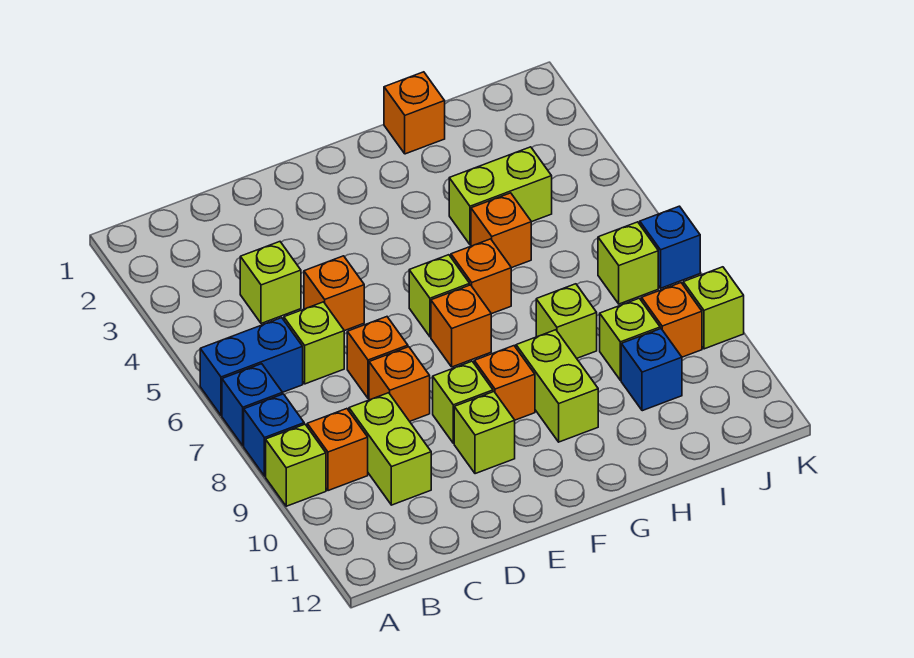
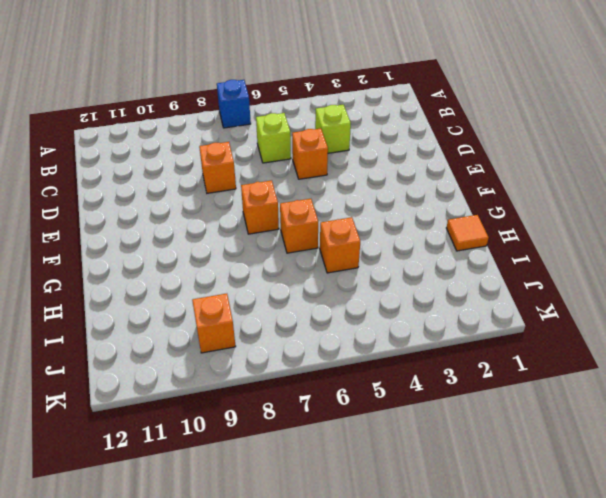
orange 1x1 tile [447,215,489,251] -> orange 1x1 brick [384,72,445,154]
none -> blue 1x2 brick [200,318,303,415]
none -> blue 1x1 brick [244,394,304,476]
none -> lime 1x1 brick [266,424,326,506]

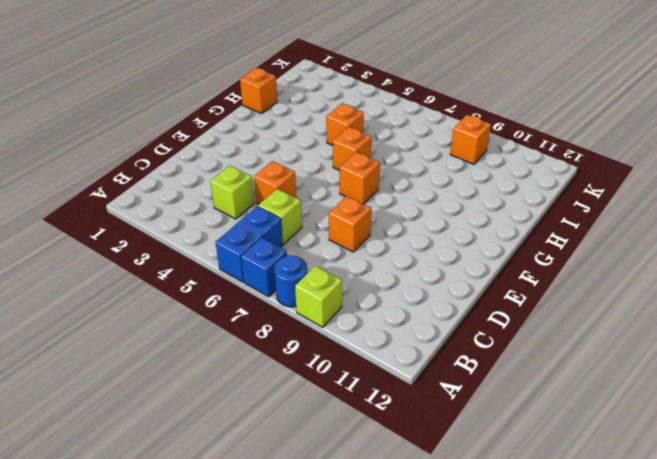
blue 1x1 round brick [274,255,307,307] -> blue 1x1 brick [244,394,304,476]
none -> orange 1x1 brick [307,409,368,491]
none -> lime 1x2 brick [349,393,431,505]
none -> orange 1x1 brick [347,317,408,399]

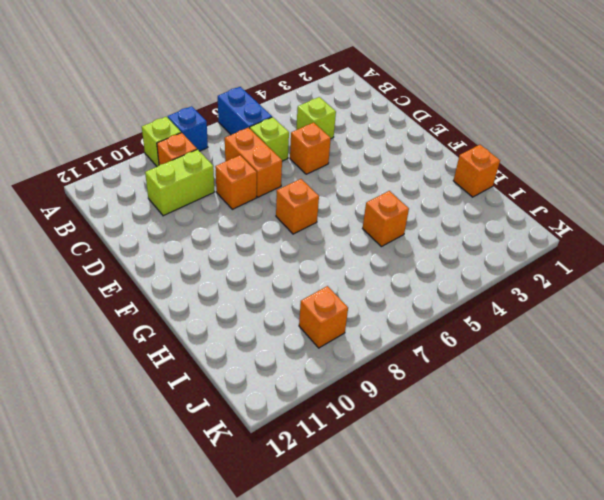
orange 1x2 brick [225,128,282,197] -> orange 1x1 brick [347,317,408,399]
none -> blue 1x1 brick [222,364,283,446]
none -> lime 1x1 brick [433,361,493,443]
none -> lime 1x1 brick [454,392,515,474]

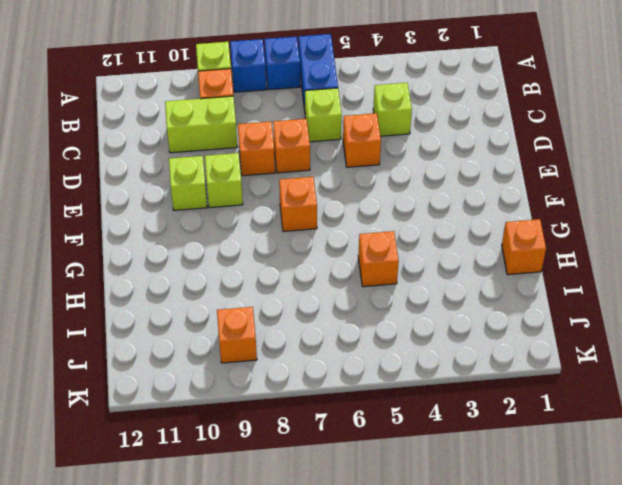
none -> lime 1x1 brick [409,255,470,337]
none -> orange 1x1 brick [474,346,535,420]
none -> orange 1x1 brick [451,239,511,314]

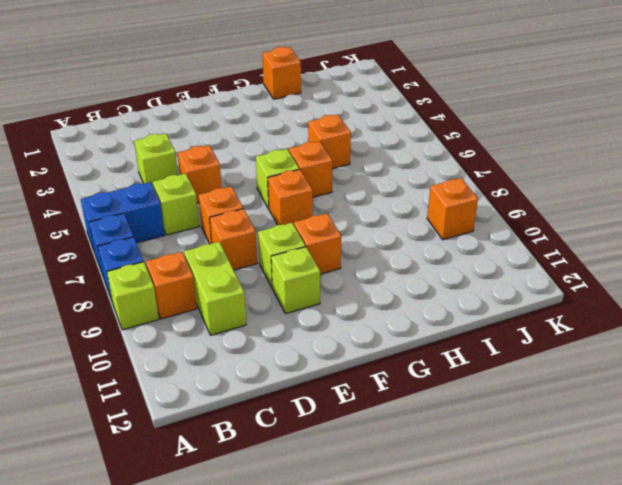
none -> lime 1x2 brick [516,330,598,442]
none -> lime 1x2 brick [449,147,552,245]
none -> lime 1x1 brick [536,284,597,358]

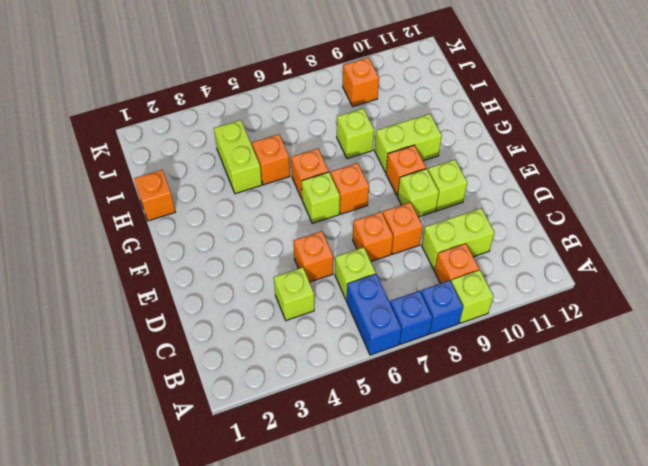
none -> lime 1x1 brick [600,298,660,380]
none -> blue 1x1 brick [621,329,682,411]
none -> lime 1x1 brick [598,222,658,304]

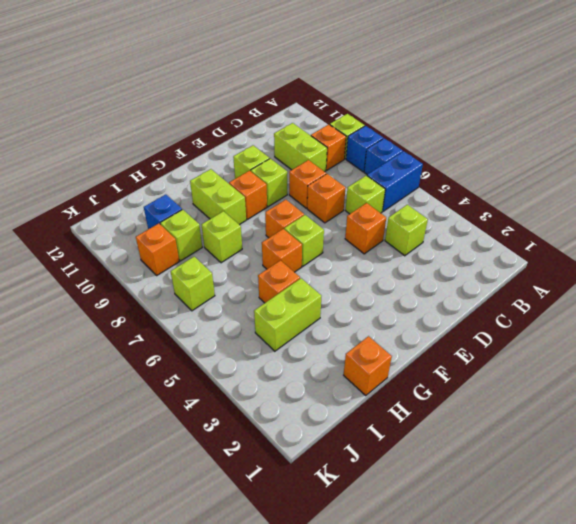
none -> blue 1x1 brick [640,206,700,288]
none -> lime 1x1 brick [683,267,744,349]

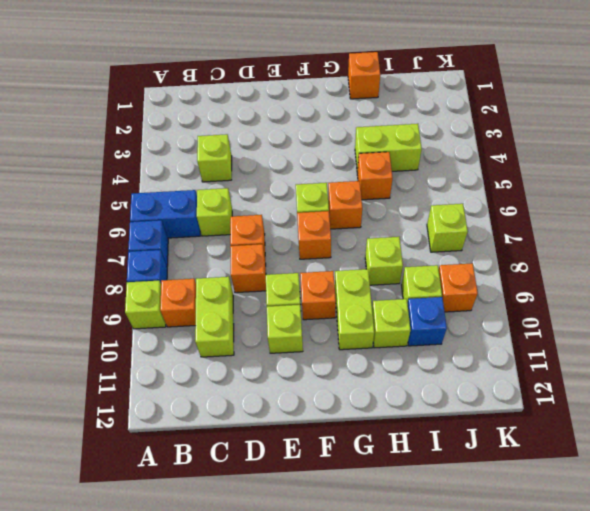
lime 1x1 brick [372,299,410,348] -> lime 1x1 brick moved to [683,267,744,349]
none -> orange 1x1 brick [304,256,364,331]
none -> blue 1x1 brick [640,206,700,288]

